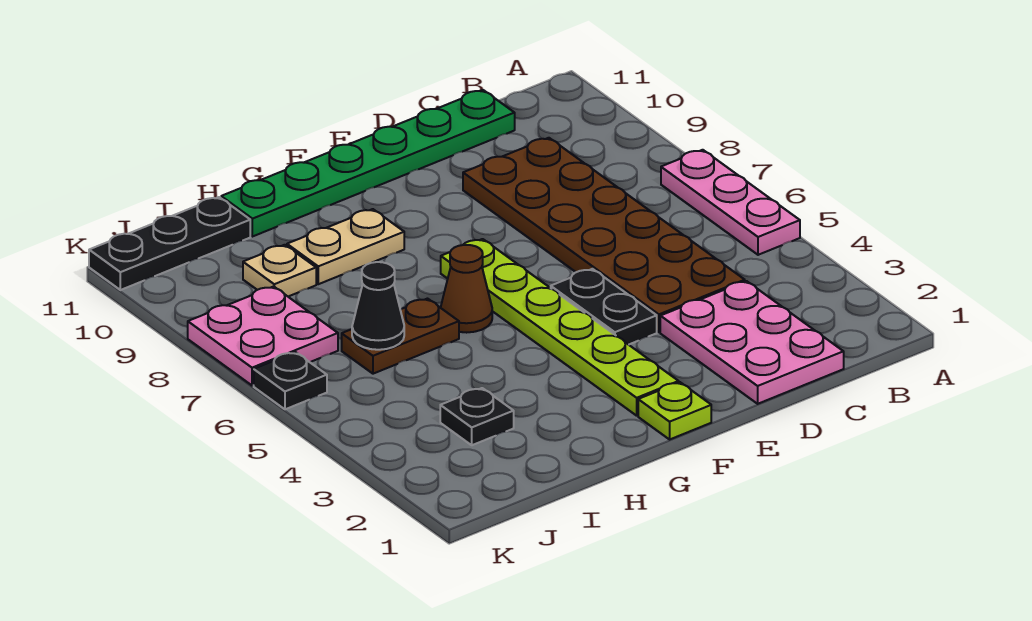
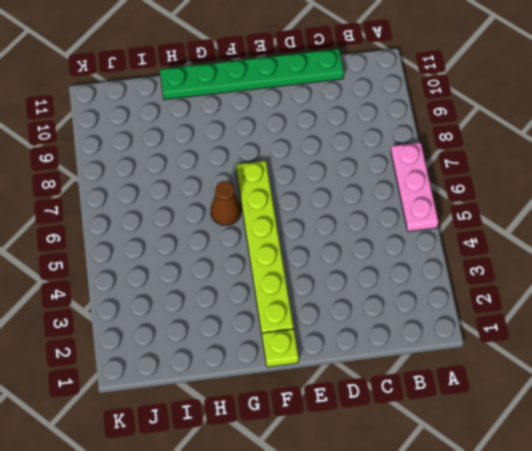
none -> pink 2x3 plate [660,281,844,404]
none -> brown 2x6 plate [463,138,745,332]
none -> black 1x2 plate [551,269,657,345]

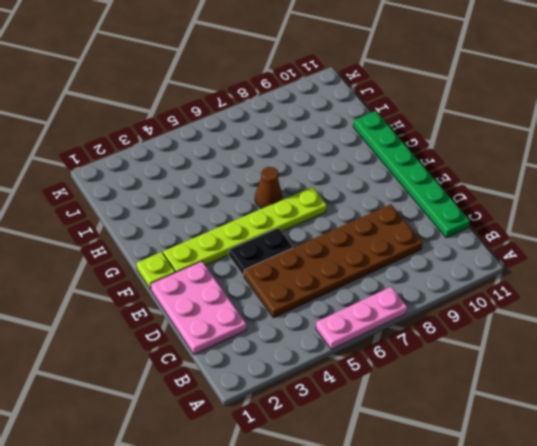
pink 2x3 plate [151,261,246,354] -> pink 2x3 plate turned to [660,281,844,404]
none -> tan 1x2 plate [287,209,404,284]
none -> brown 1x2 plate [342,299,459,374]
none -> black 1x1 plate [440,388,514,445]

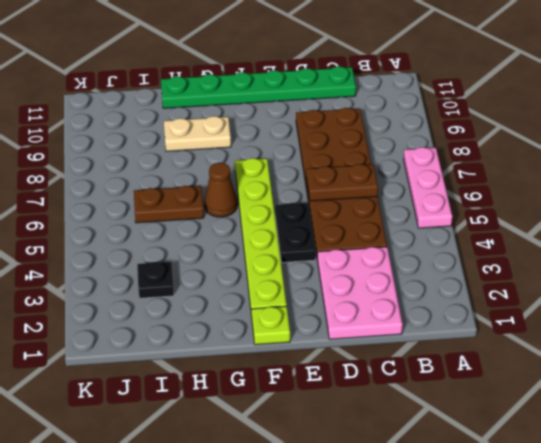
brown 1x2 plate [306,164,378,201] -> none
none -> tan 1x1 plate [243,245,316,297]
none -> black 1x3 plate [89,197,250,290]
none -> pink 2x2 plate [188,286,338,386]

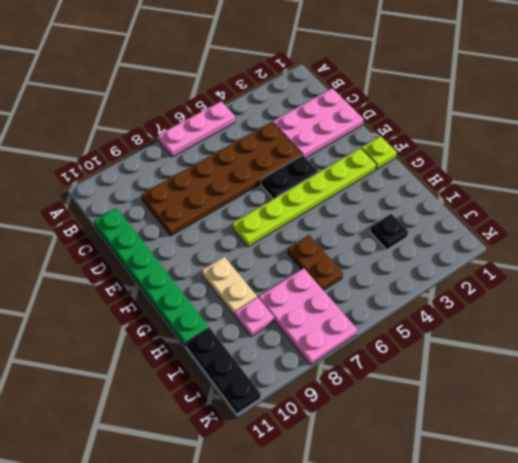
pink 2x3 plate [259,268,357,365] -> pink 2x2 plate [188,286,338,386]
pink 1x1 plate [235,297,274,337] -> tan 1x1 plate [243,245,316,297]
none -> brown 1x1 cone [441,245,492,333]
none -> black 1x1 plate [254,352,327,409]
none -> black 1x1 cone [352,262,404,350]

